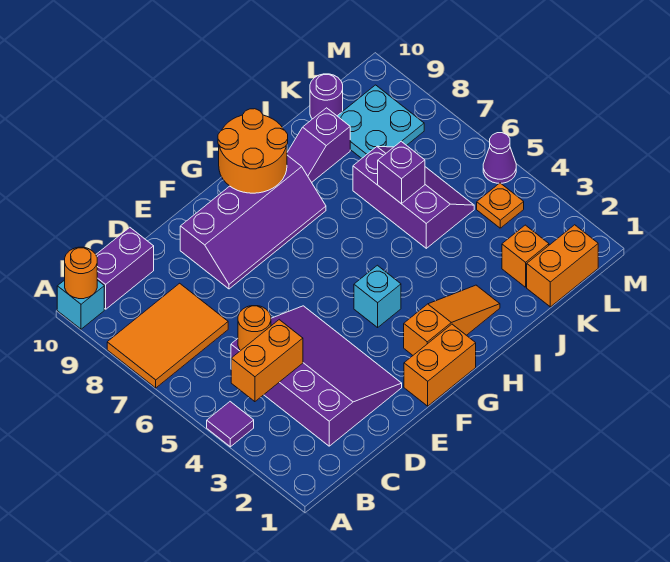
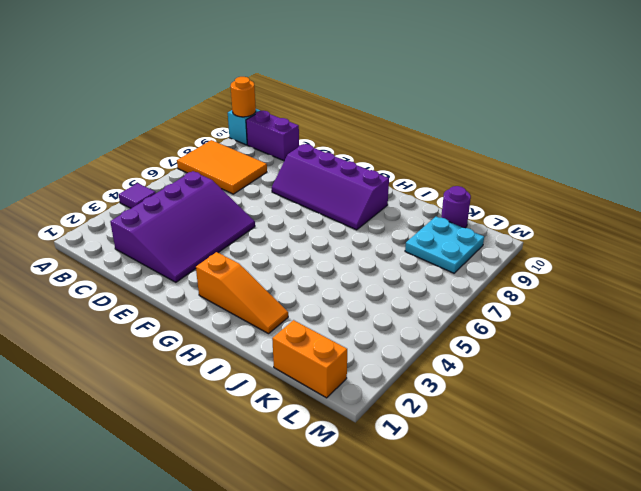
none -> orange 1x2 brick [404,324,476,406]
none -> cyan 1x1 brick [354,265,401,327]
none -> purple 1x2 slope [287,108,350,182]

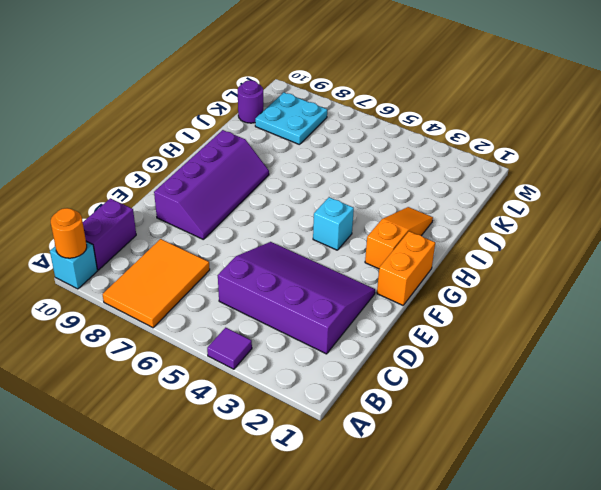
none -> purple 1x2 slope [287,108,350,182]
none -> purple 2x3 slope [353,146,474,248]
none -> orange 1x2 brick [527,225,598,307]

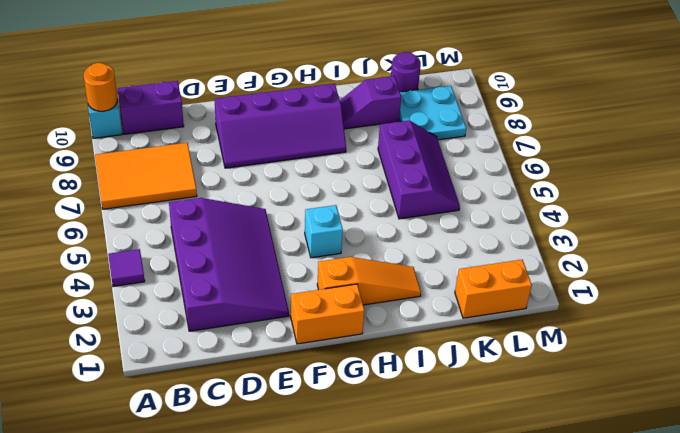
none -> orange 1x1 brick [502,225,549,287]
none -> orange 1x1 plate [477,183,524,228]
none -> purple 1x1 cone [483,133,516,183]

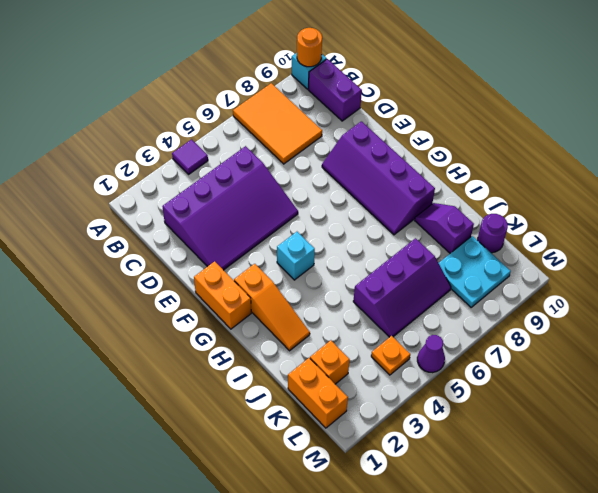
none -> orange 1x2 brick [231,320,303,402]
none -> orange 1x1 round brick [238,306,271,351]
none -> orange 2x2 round brick [218,109,288,193]

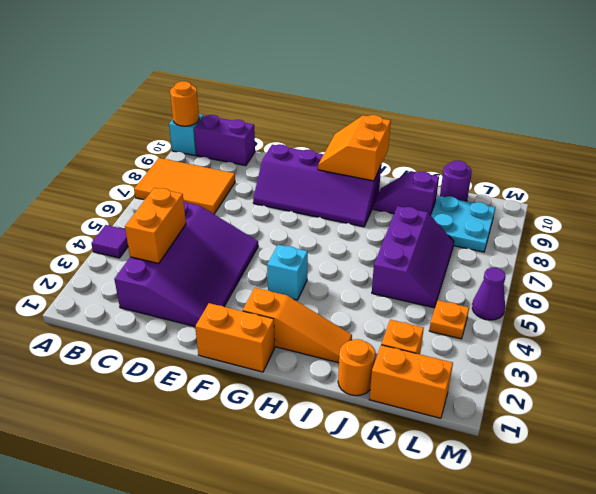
orange 1x2 brick [125,188,186,263] -> orange 1x2 brick turned to [231,320,303,402]
orange 2x2 slope [318,115,391,181] -> orange 2x2 round brick [218,109,288,193]
orange 1x1 round brick [338,339,375,396] -> orange 1x1 round brick moved to [238,306,271,351]
none -> purple 1x1 brick [378,141,425,204]

